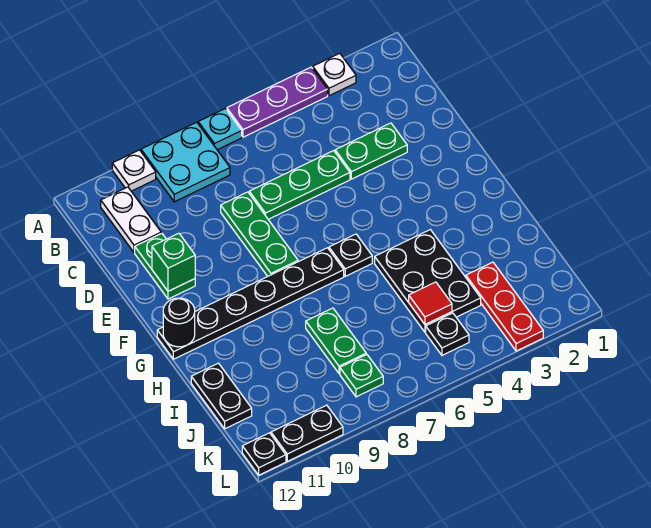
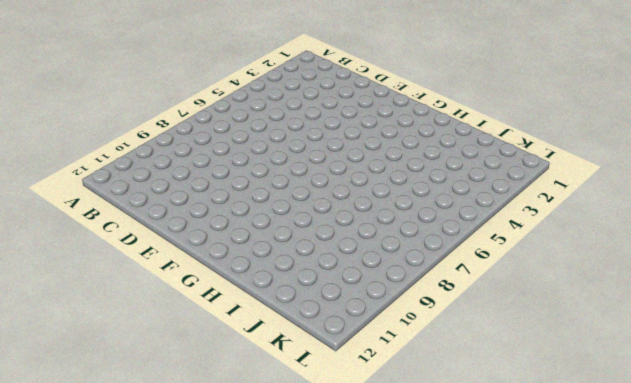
none -> white 1x1 plate [313,53,356,96]
none -> purple 1x3 plate [227,67,328,137]
none -> cyan 1x1 plate [198,109,242,150]

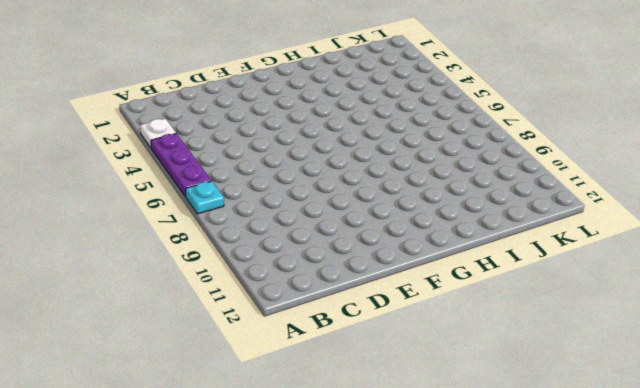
none -> cyan 2x2 plate [141,122,230,202]
none -> white 1x1 plate [112,150,156,191]
none -> white 1x2 plate [101,187,161,253]

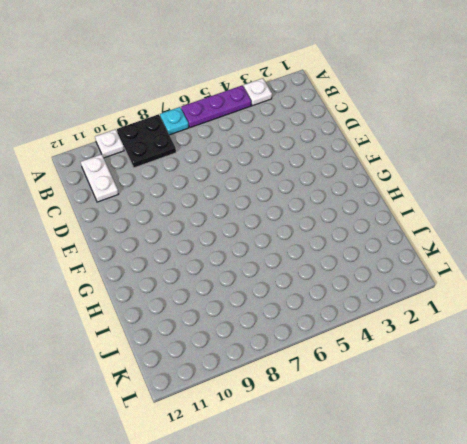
black 2x2 plate [117,114,176,168] -> cyan 2x2 plate [141,122,230,202]
none -> green 1x2 plate [335,123,407,179]
none -> green 1x3 plate [249,151,350,219]
none -> green 1x3 plate [221,192,298,276]

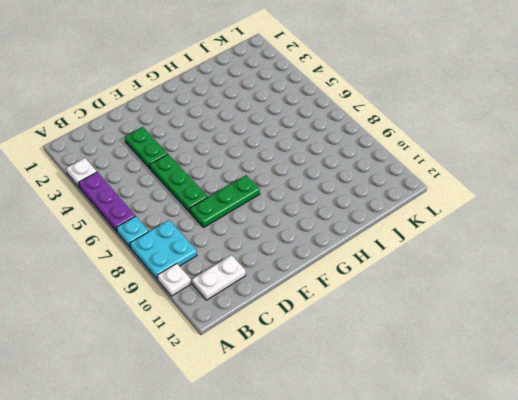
none -> green 1x2 plate [135,233,195,299]
none -> black 1x1 plate [329,234,372,276]
none -> black 1x6 plate [157,248,344,359]

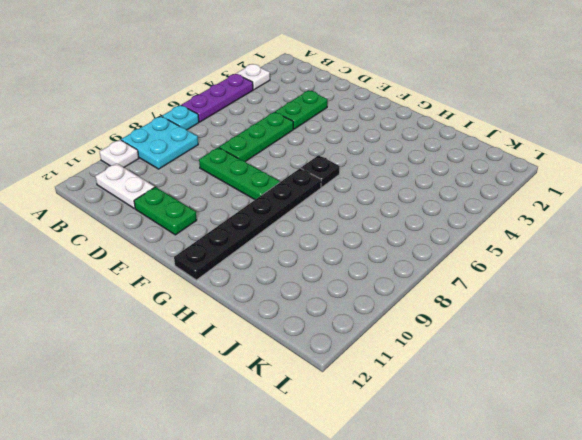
none -> black 2x3 plate [375,230,481,332]
none -> green 1x2 plate [306,308,366,374]
none -> black 1x2 plate [191,363,252,429]

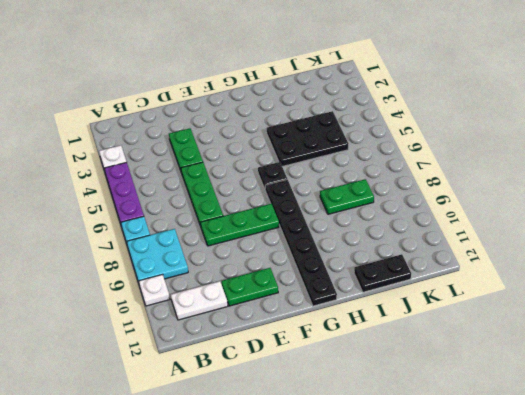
none -> red 1x3 plate [466,262,543,351]
none -> black 1x1 plate [426,313,469,355]
none -> green 1x1 plate [340,354,383,397]

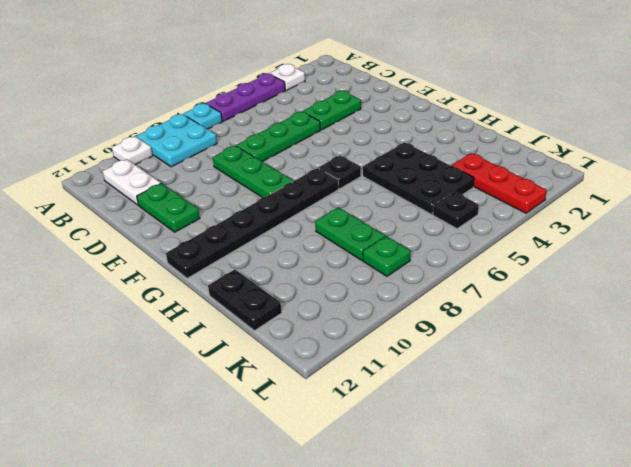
none -> black 1x2 plate [271,405,343,461]
none -> black 1x1 plate [242,433,286,475]
none -> green 1x1 brick [152,233,195,291]

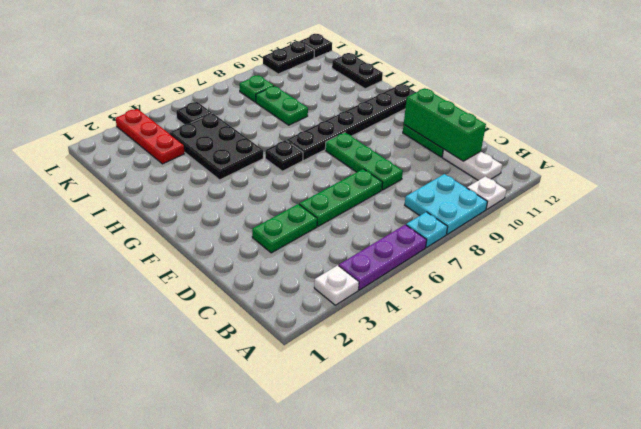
green 1x3 brick [404,88,486,161] -> green 1x1 brick [152,233,195,291]
none -> black 1x1 round brick [163,298,195,347]
none -> red 1x1 tile [409,282,452,324]

